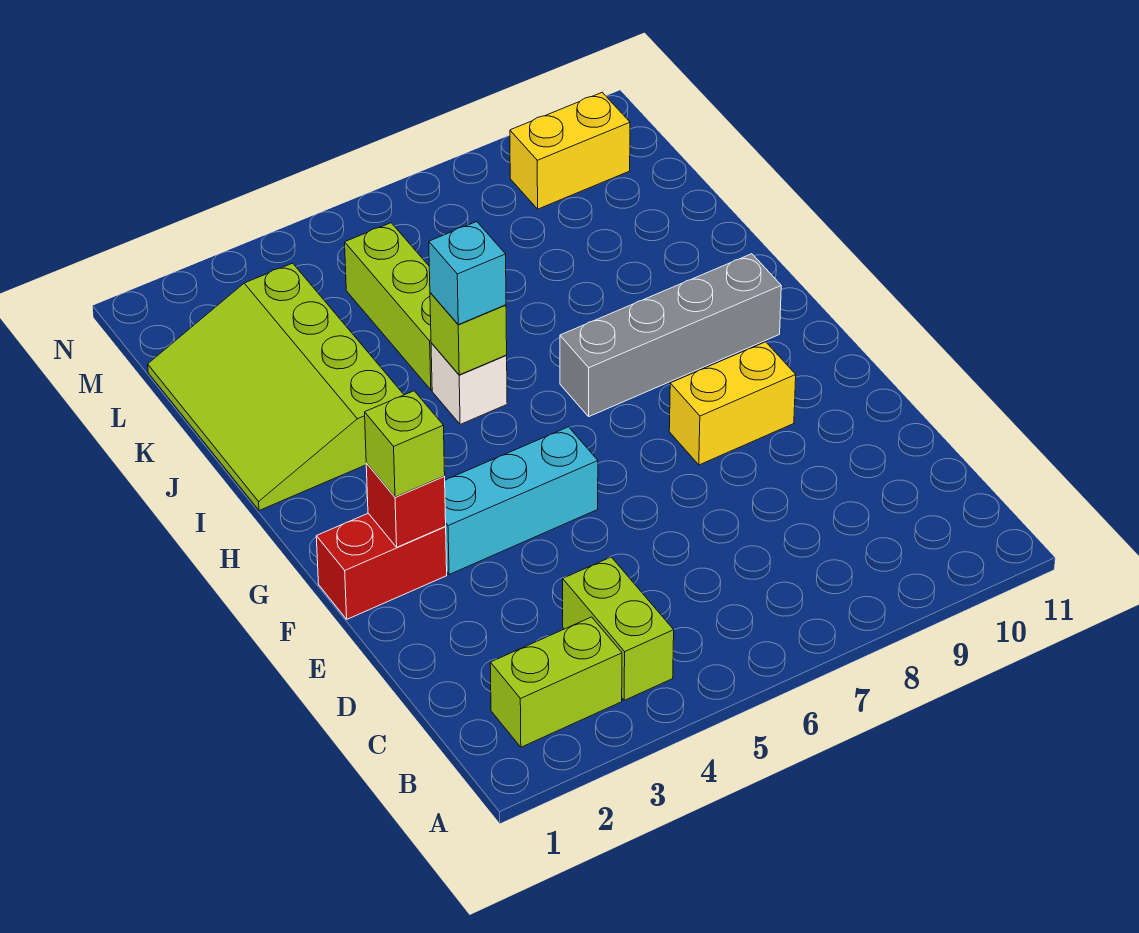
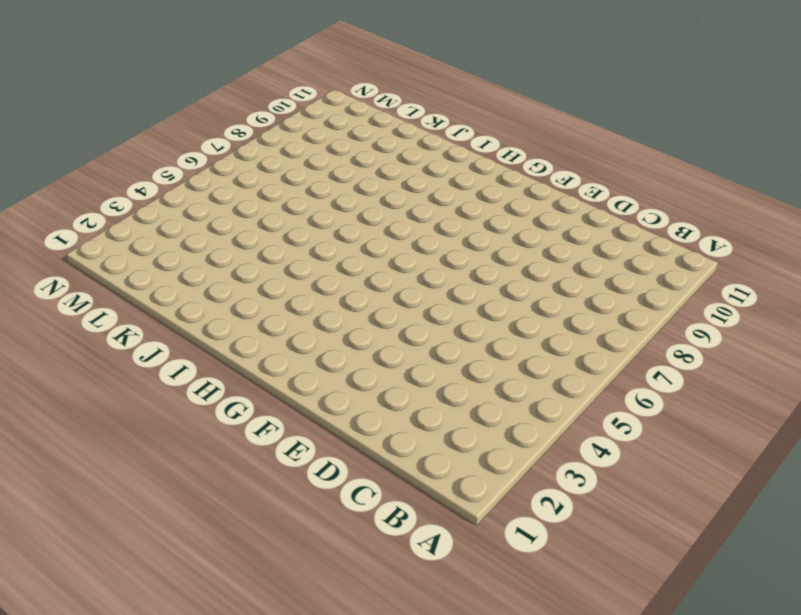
none -> lime 1x2 brick [490,617,622,747]
none -> lime 1x2 brick [563,557,674,700]
none -> red 1x2 brick [316,513,447,619]

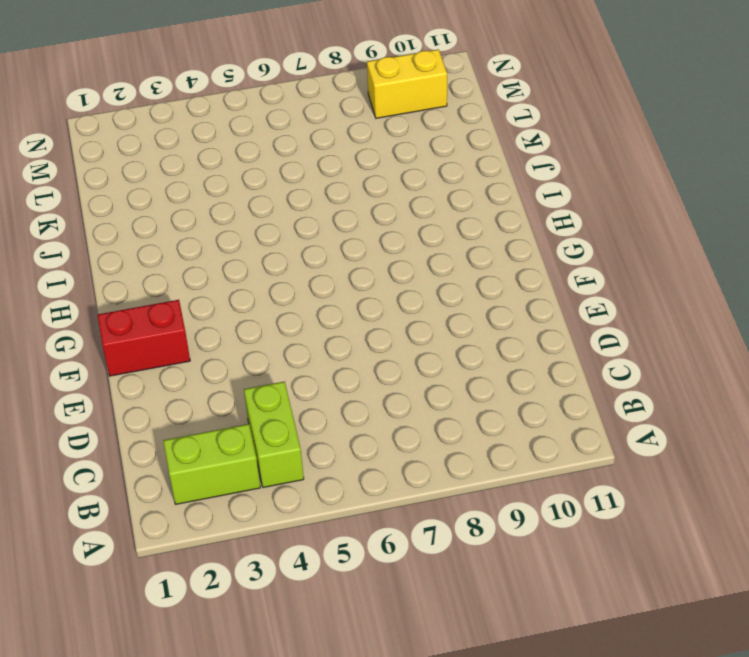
none -> cyan 1x3 brick [445,427,598,575]
none -> yellow 1x2 brick [669,342,796,465]
none -> grey 1x4 brick [560,254,781,416]

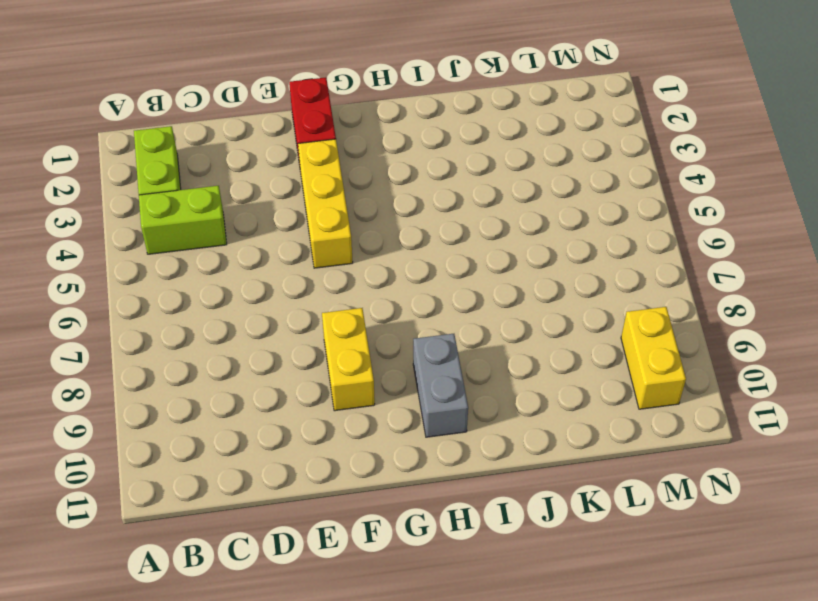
yellow 1x3 brick [298,139,353,268] -> cyan 1x3 brick [445,427,598,575]
grey 1x2 brick [413,334,468,437] -> grey 1x4 brick [560,254,781,416]
none -> lime 3x4 slope [148,263,404,511]
none -> white 1x1 brick [431,343,507,424]
none -> lime 1x3 brick [345,223,432,390]

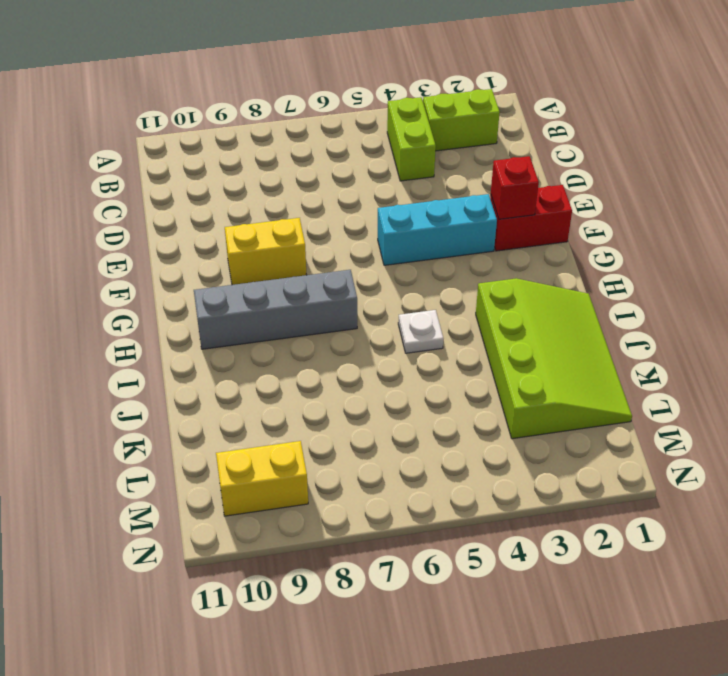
white 1x1 plate [398,310,443,353] -> white 1x1 brick [431,343,507,424]
none -> lime 1x3 brick [345,223,432,390]
none -> lime 1x1 brick [430,293,507,375]
none -> lime 1x1 brick [365,391,445,497]

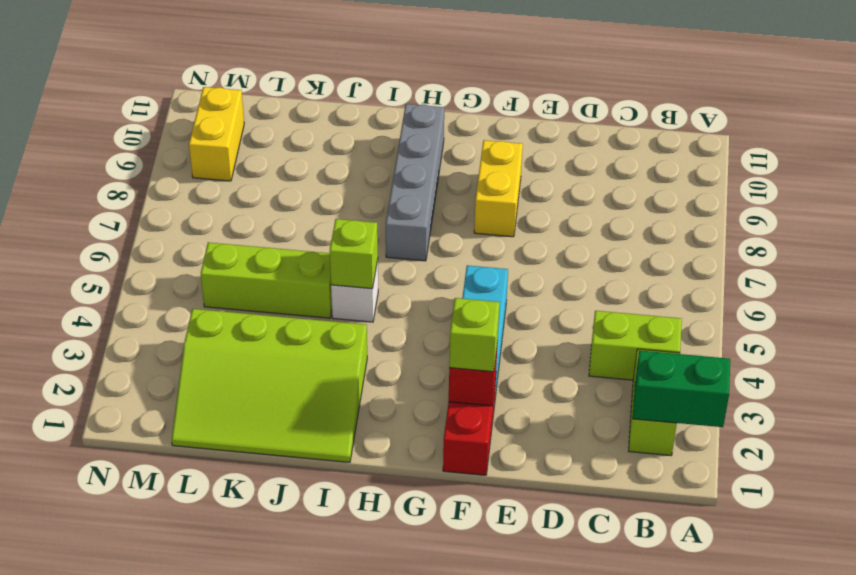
green 1x2 brick [633,350,730,427] -> none
none -> cyan 1x1 brick [429,222,506,325]

